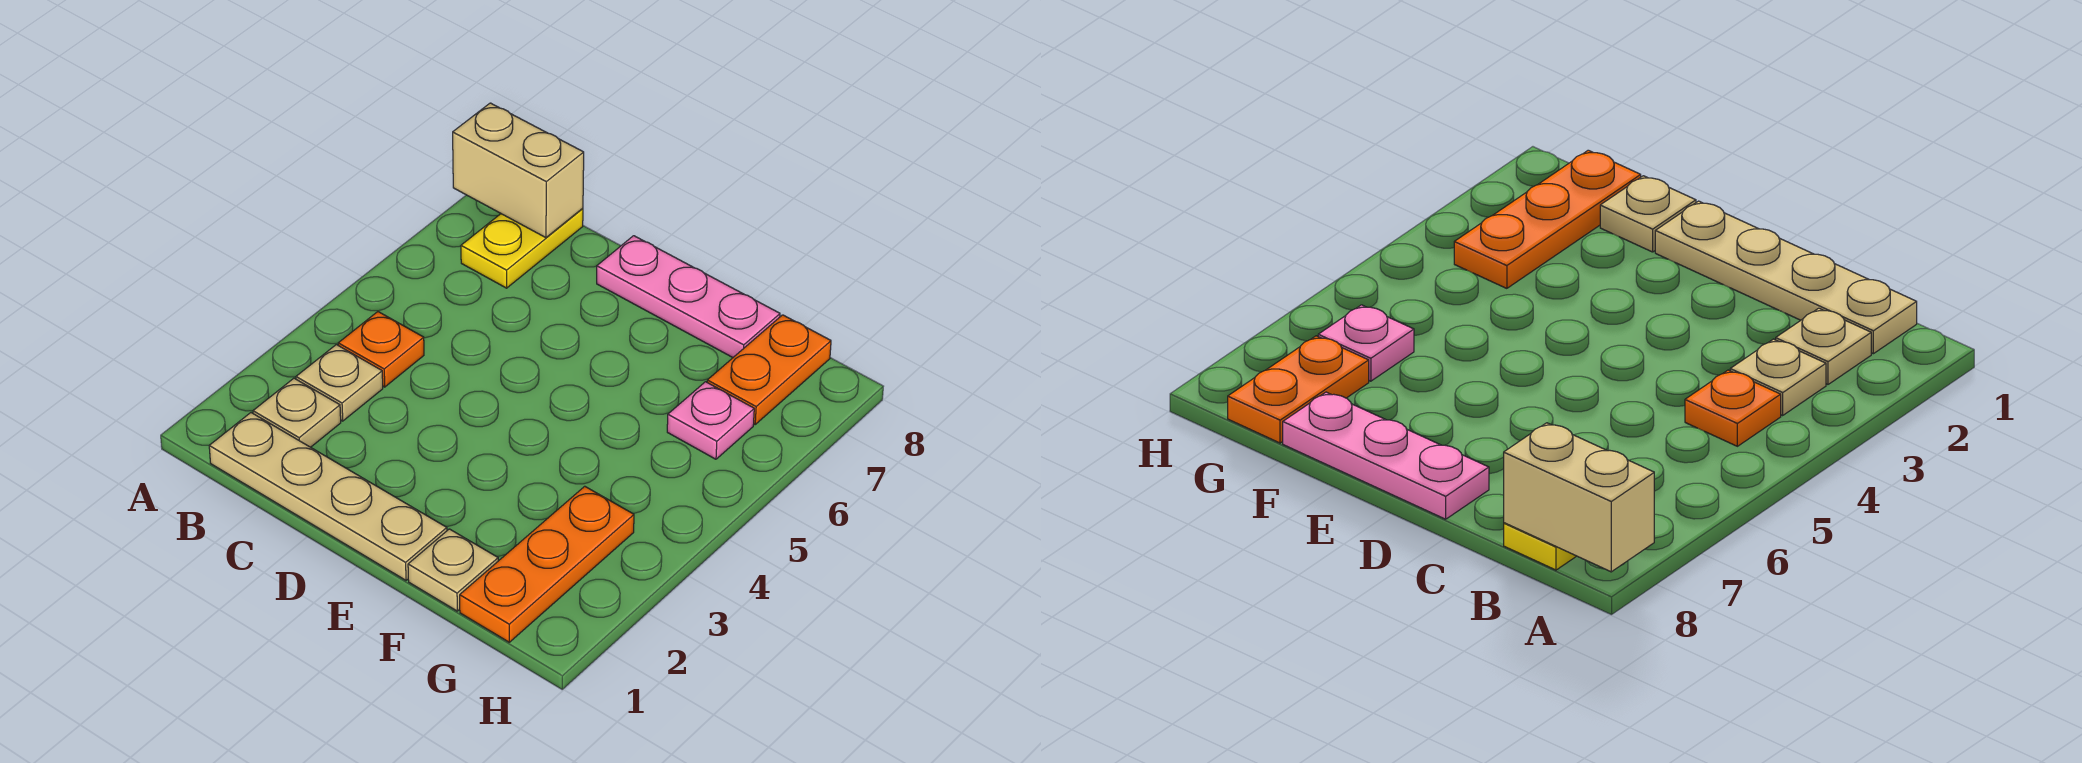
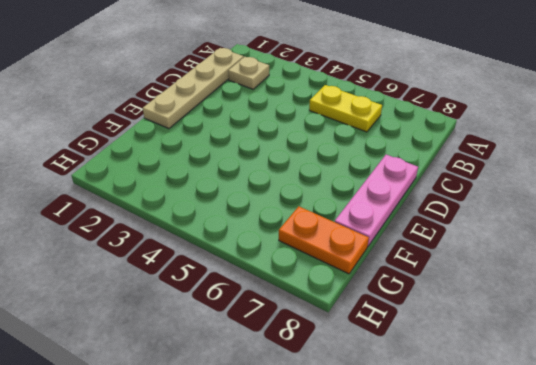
yellow 1x2 plate [309,85,382,132] -> yellow 1x2 plate moved to [461,208,583,288]
none -> tan 1x1 plate [296,345,383,421]
none -> orange 1x1 plate [338,312,424,387]

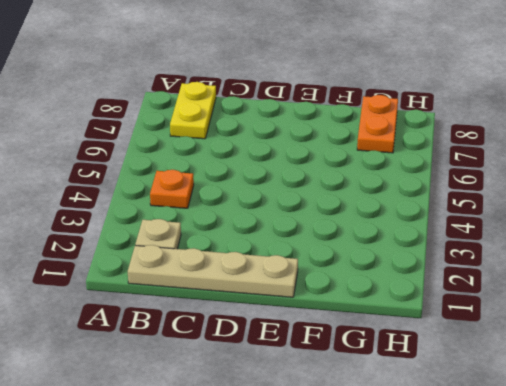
none -> tan 1x1 plate [296,345,383,421]
none -> pink 1x3 plate [597,236,780,357]

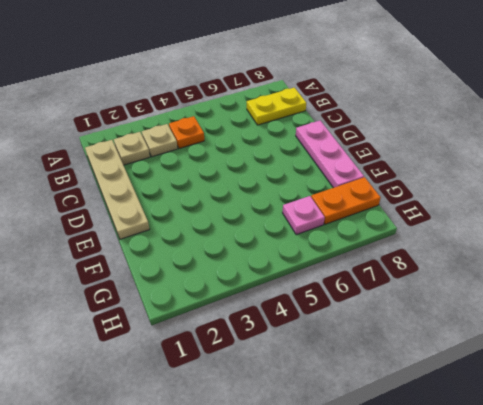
none -> tan 1x1 plate [408,529,498,611]
none -> orange 1x3 plate [460,486,634,642]

